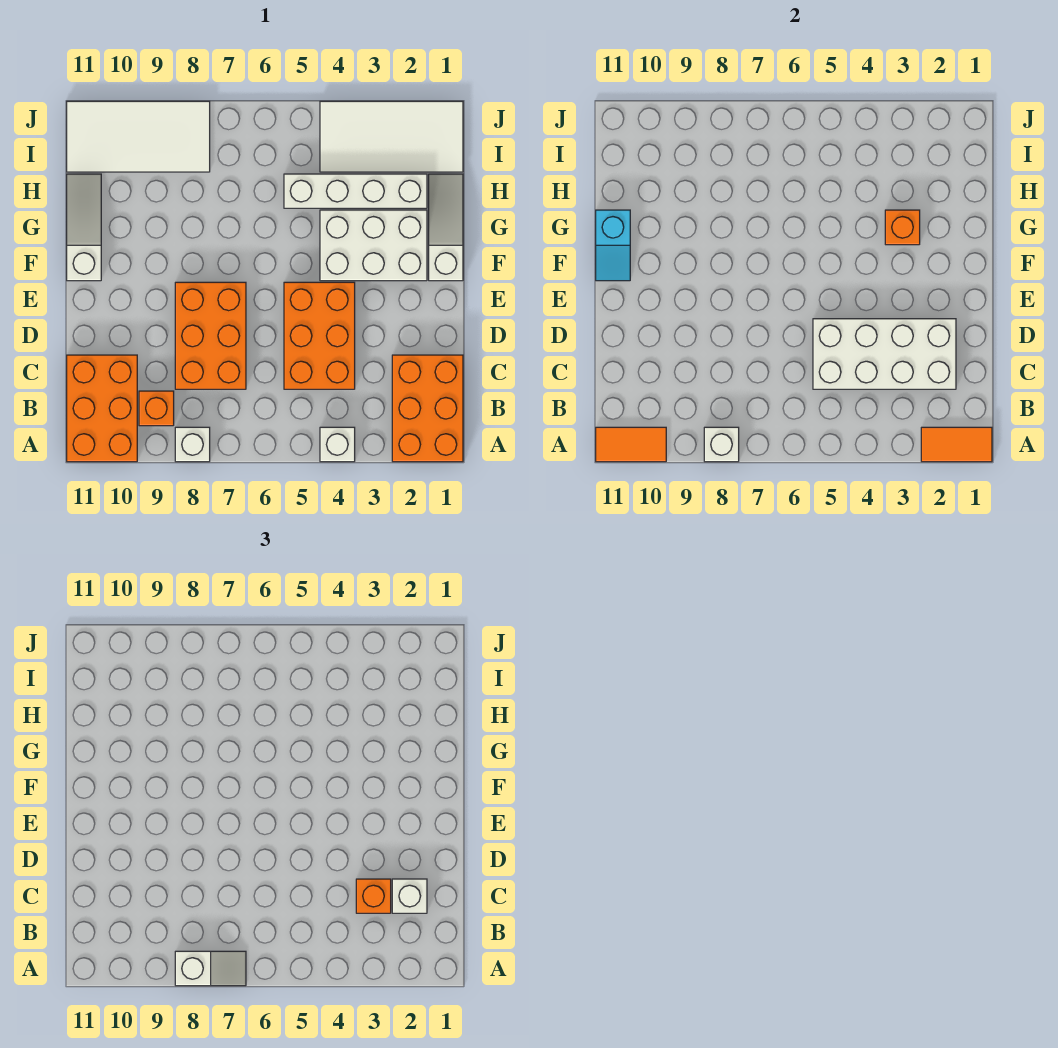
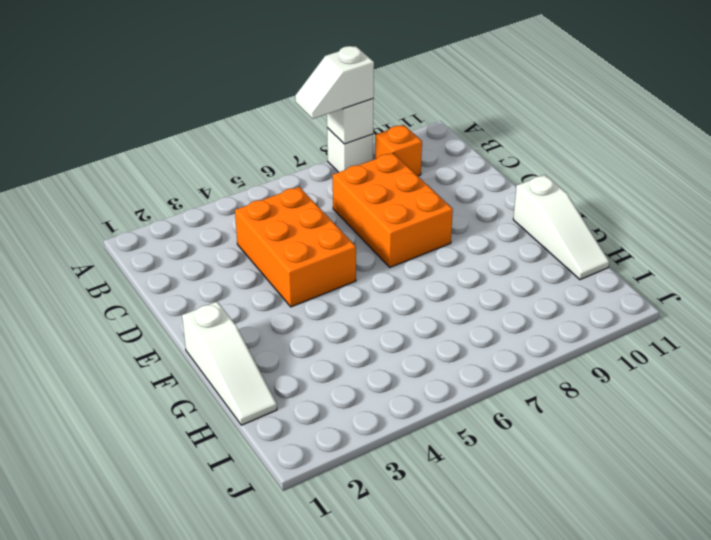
none -> orange 2x3 brick [392,355,463,462]
none -> white 1x1 brick [320,427,355,462]
none -> orange 2x3 brick [67,355,137,462]

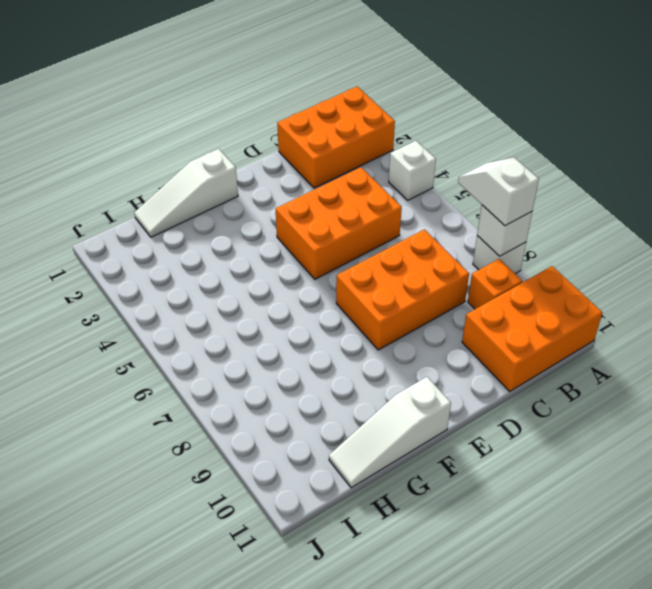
none -> white 2x3 brick [320,210,427,281]
none -> white 1x4 brick [284,174,427,208]
none -> white 2x4 tile [320,101,463,172]

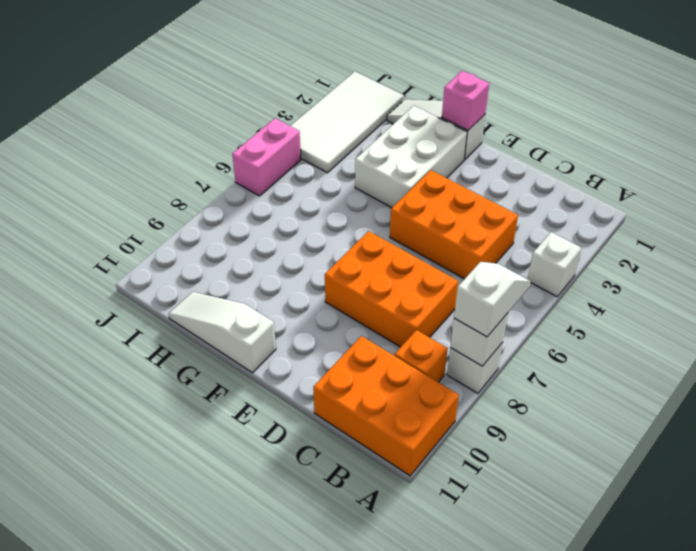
pink 1x1 brick [442,71,489,130] -> none
pink 1x2 brick [232,118,301,196] -> none
none -> orange 2x3 brick [392,355,463,462]
none -> white 1x4 brick [284,174,427,208]
none -> white 2x4 tile [67,101,210,172]

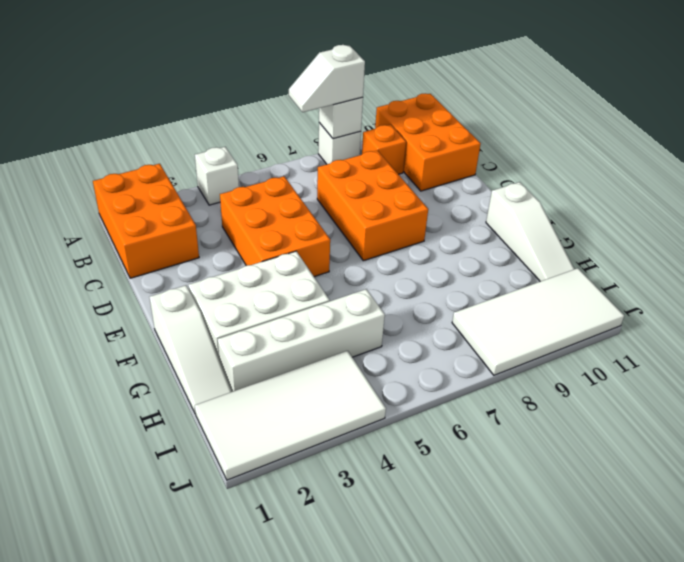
none -> orange 1x2 tile [921,427,992,462]
none -> orange 1x2 tile [596,427,666,462]
none -> white 2x4 brick [813,319,956,389]

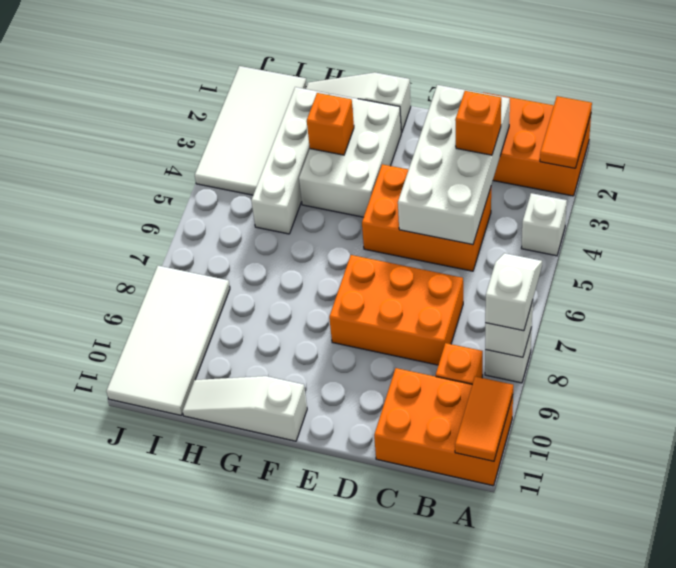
none -> cyan 1x2 slope [596,210,630,281]
none -> white 1x1 brick [392,879,427,913]

